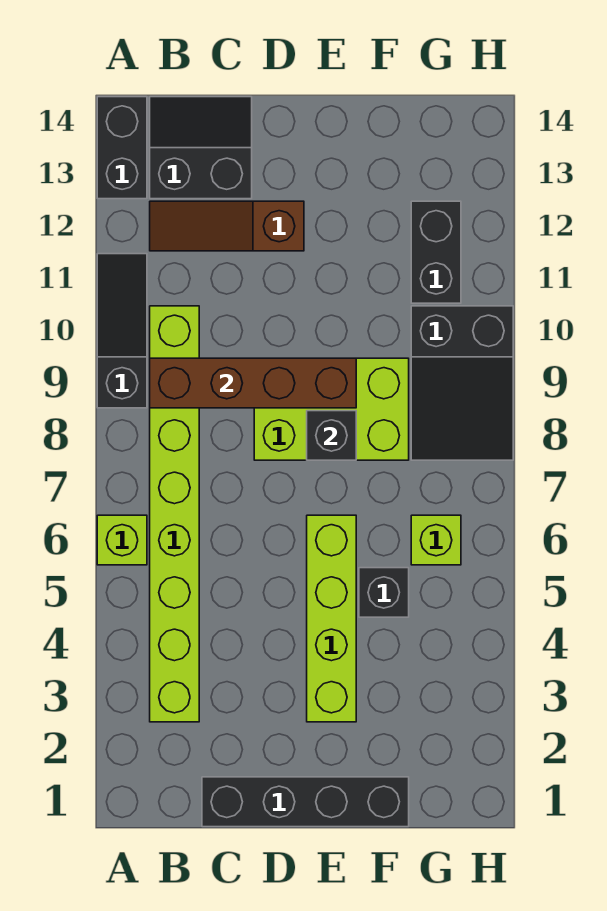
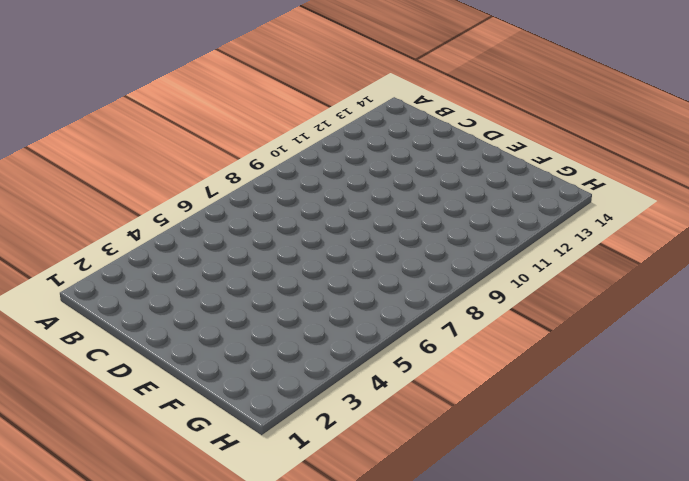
none -> lime 1x1 brick [97,515,147,565]
none -> black 1x3 slope [97,254,147,408]
none -> black 1x2 brick [97,97,147,199]

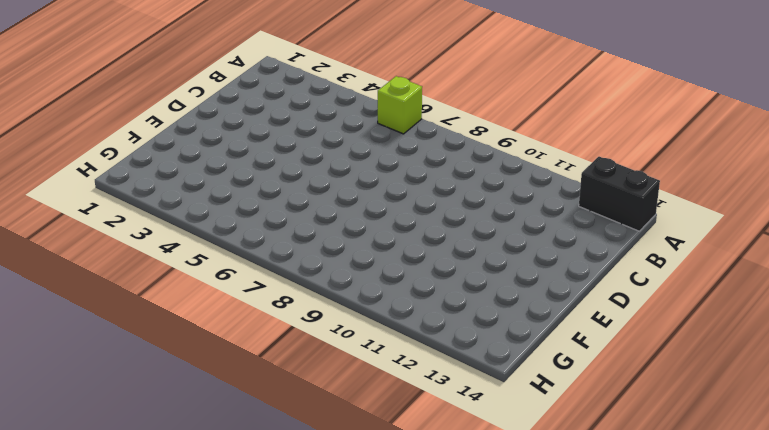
none -> black 1x3 slope [97,254,147,408]
none -> lime 1x8 brick [150,306,199,722]
none -> brown 1x3 slope [150,201,304,251]

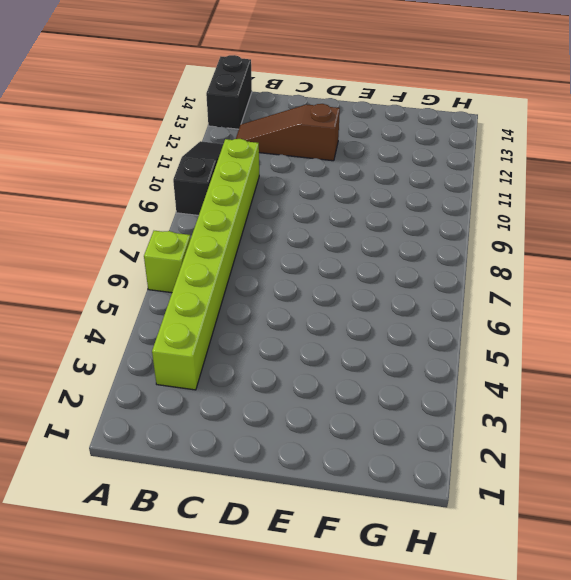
none -> black 2x2 slope [150,97,252,199]
none -> black 1x4 brick [202,777,409,827]
none -> lime 2x3 brick [254,358,409,460]

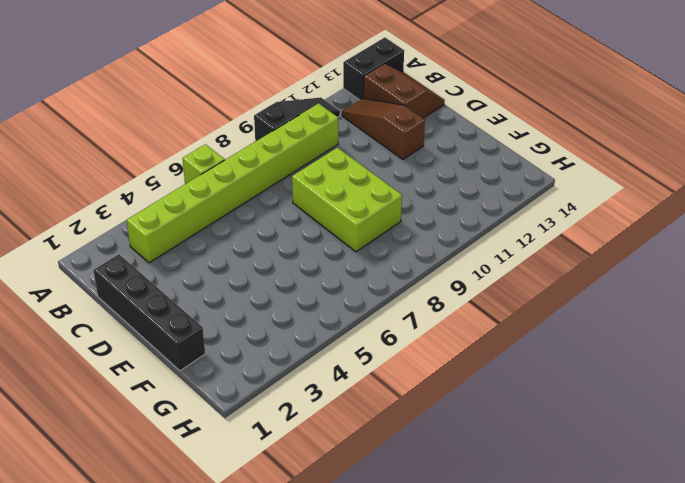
brown 2x2 slope [363,63,445,118] -> black 2x2 slope [150,97,252,199]
none -> lime 1x4 brick [307,515,356,722]
none -> black 1x1 brick [359,568,409,617]
none -> lime 1x1 brick [411,515,461,565]

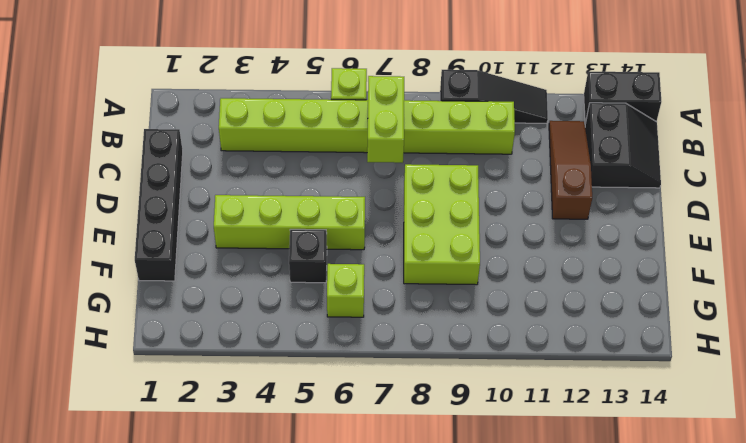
lime 1x2 brick [367,76,404,163] -> none
none -> black 2x3 slope [411,306,513,460]
none -> black 1x2 brick [411,201,461,303]
none -> brown 1x4 brick [150,358,356,408]

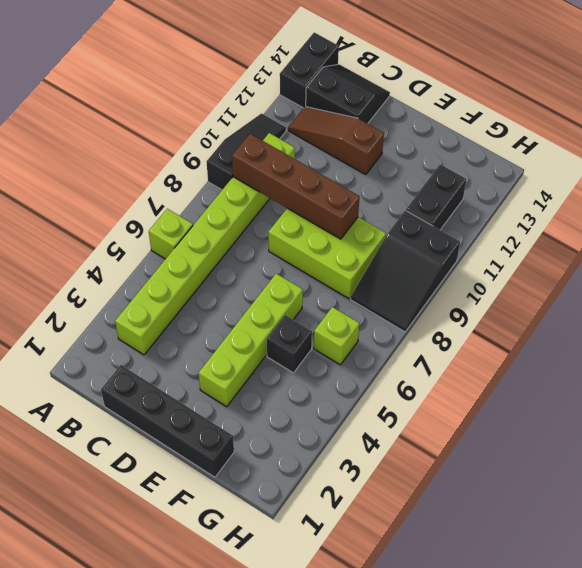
none -> black 1x1 brick [307,411,356,460]

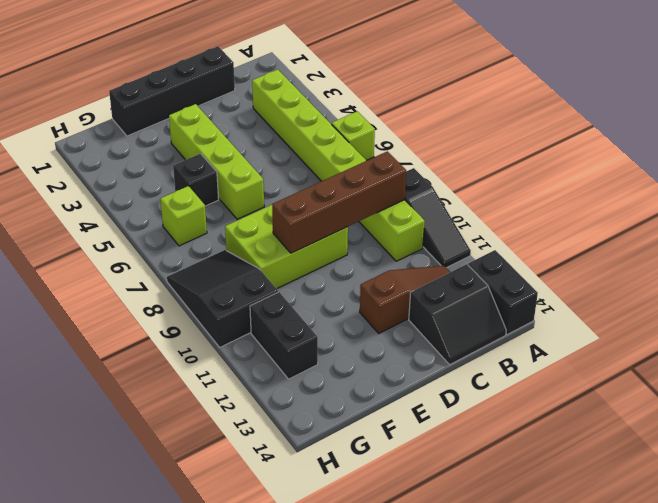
none -> black 1x1 brick [307,411,356,460]

